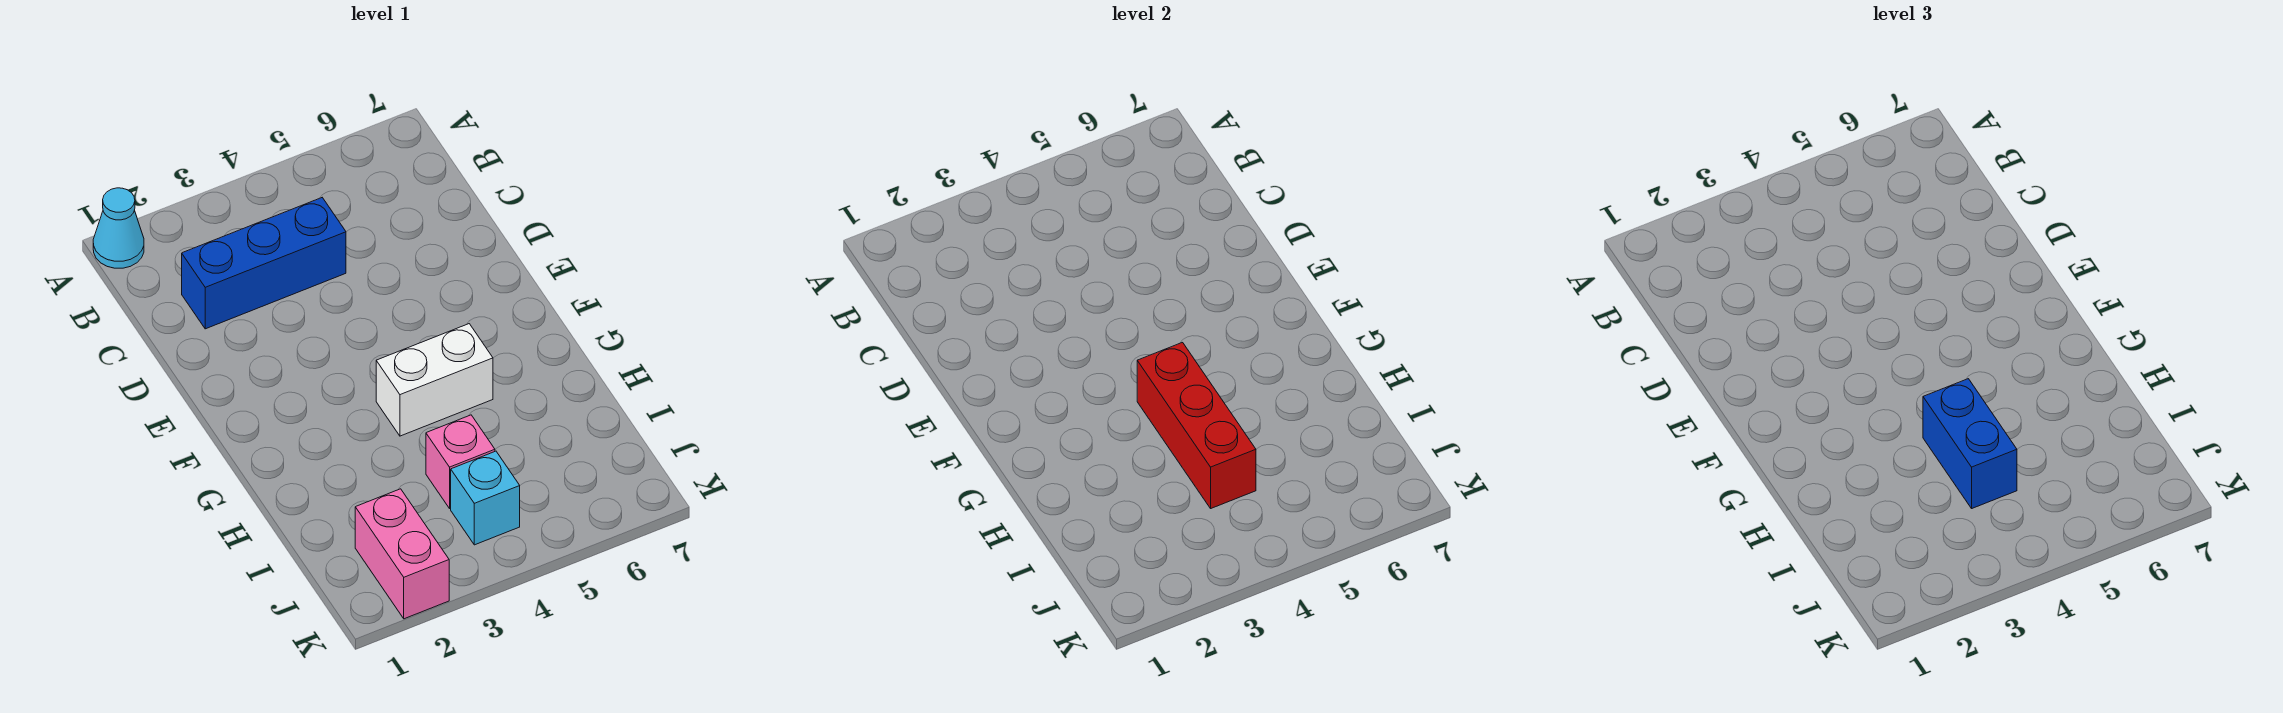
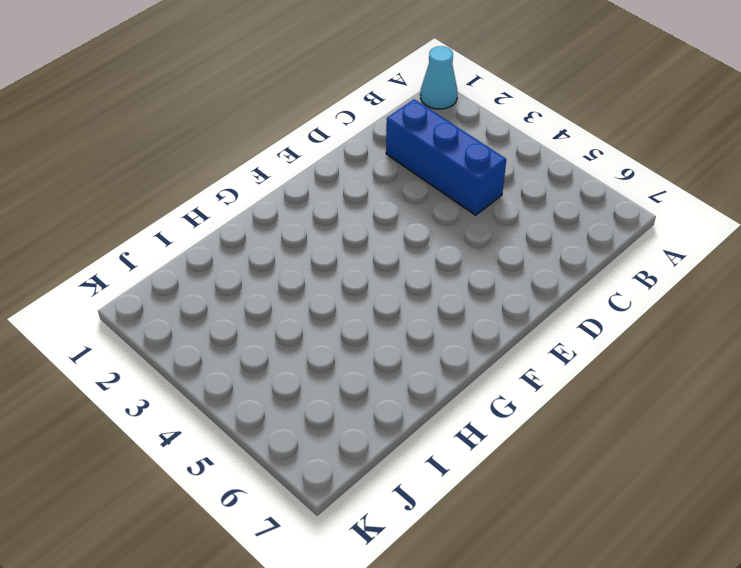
none -> white 1x2 brick [376,324,493,436]
none -> pink 1x1 brick [426,415,495,508]

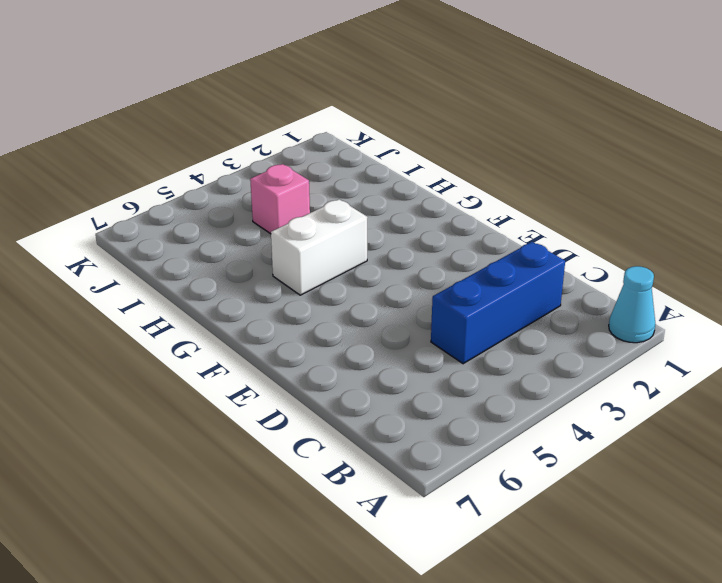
none -> pink 1x2 brick [355,489,449,619]
none -> cyan 1x1 brick [451,451,520,545]

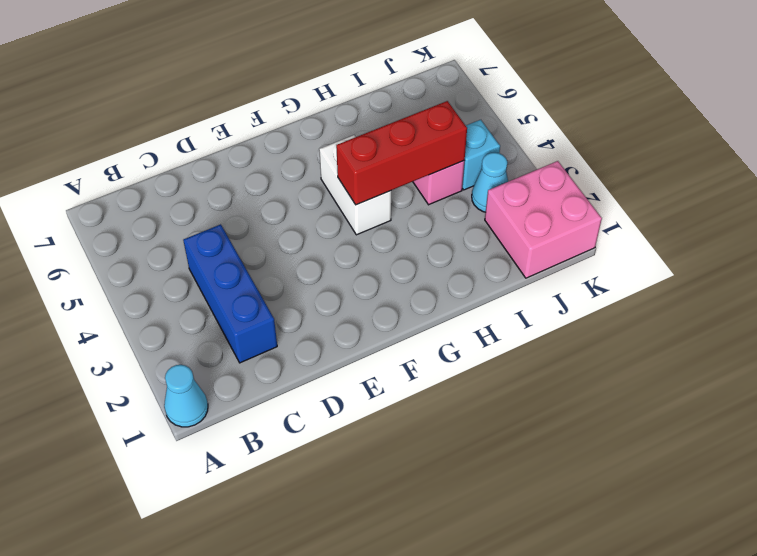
pink 2x2 brick [485,161,602,278] -> pink 1x2 brick [355,489,449,619]
cyan 1x1 cone [472,153,508,212] -> none
none -> blue 1x2 brick [1923,379,2017,508]

